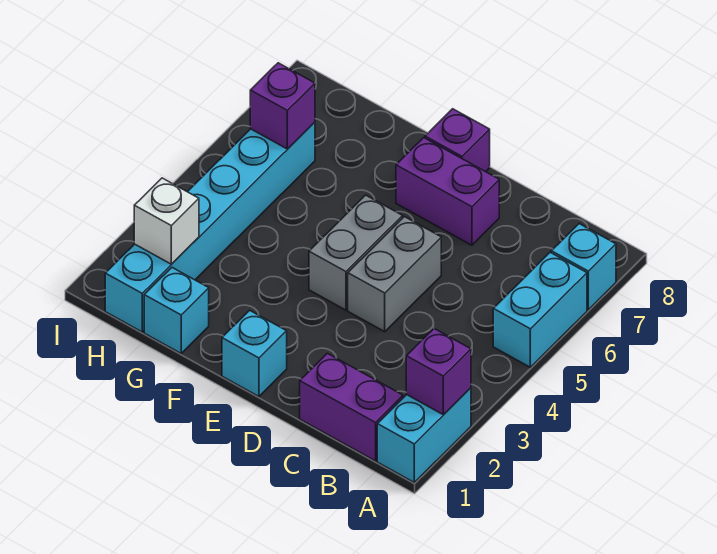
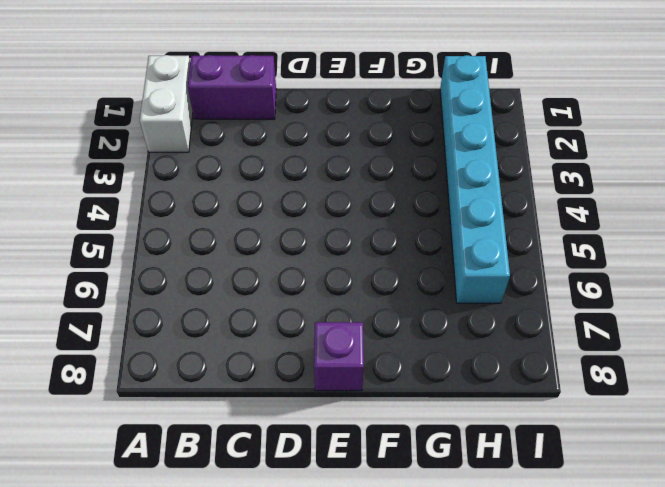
white 1x2 brick [140,55,193,152] -> cyan 1x2 brick [377,388,471,482]
none -> cyan 1x2 brick [493,252,587,367]
none -> cyan 1x1 brick [551,224,616,310]
none -> grey 1x2 brick [348,217,441,332]

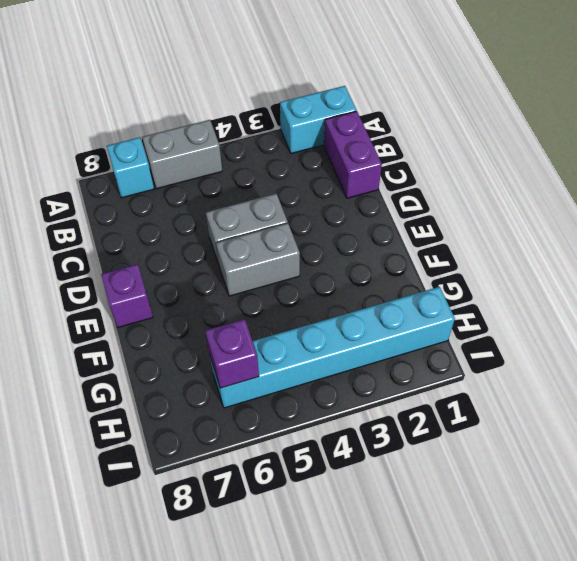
grey 1x2 brick [142,120,222,189] -> cyan 1x2 brick [493,252,587,367]
none -> purple 1x2 brick [396,138,499,245]
none -> cyan 1x1 brick [222,310,287,397]
none -> cyan 1x1 brick [144,268,209,353]

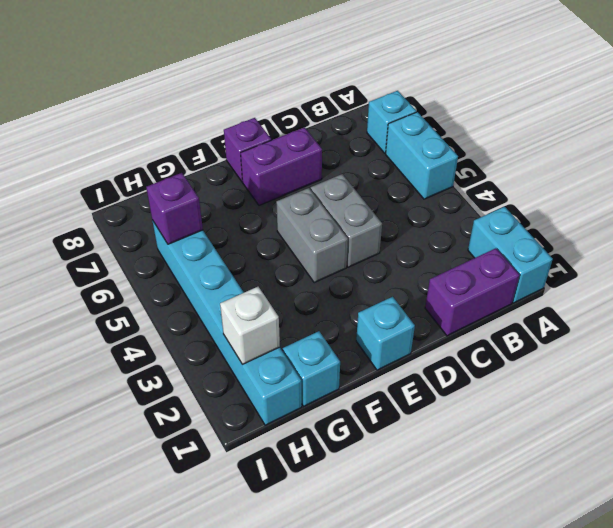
none -> purple 1x1 brick [406,329,471,414]

